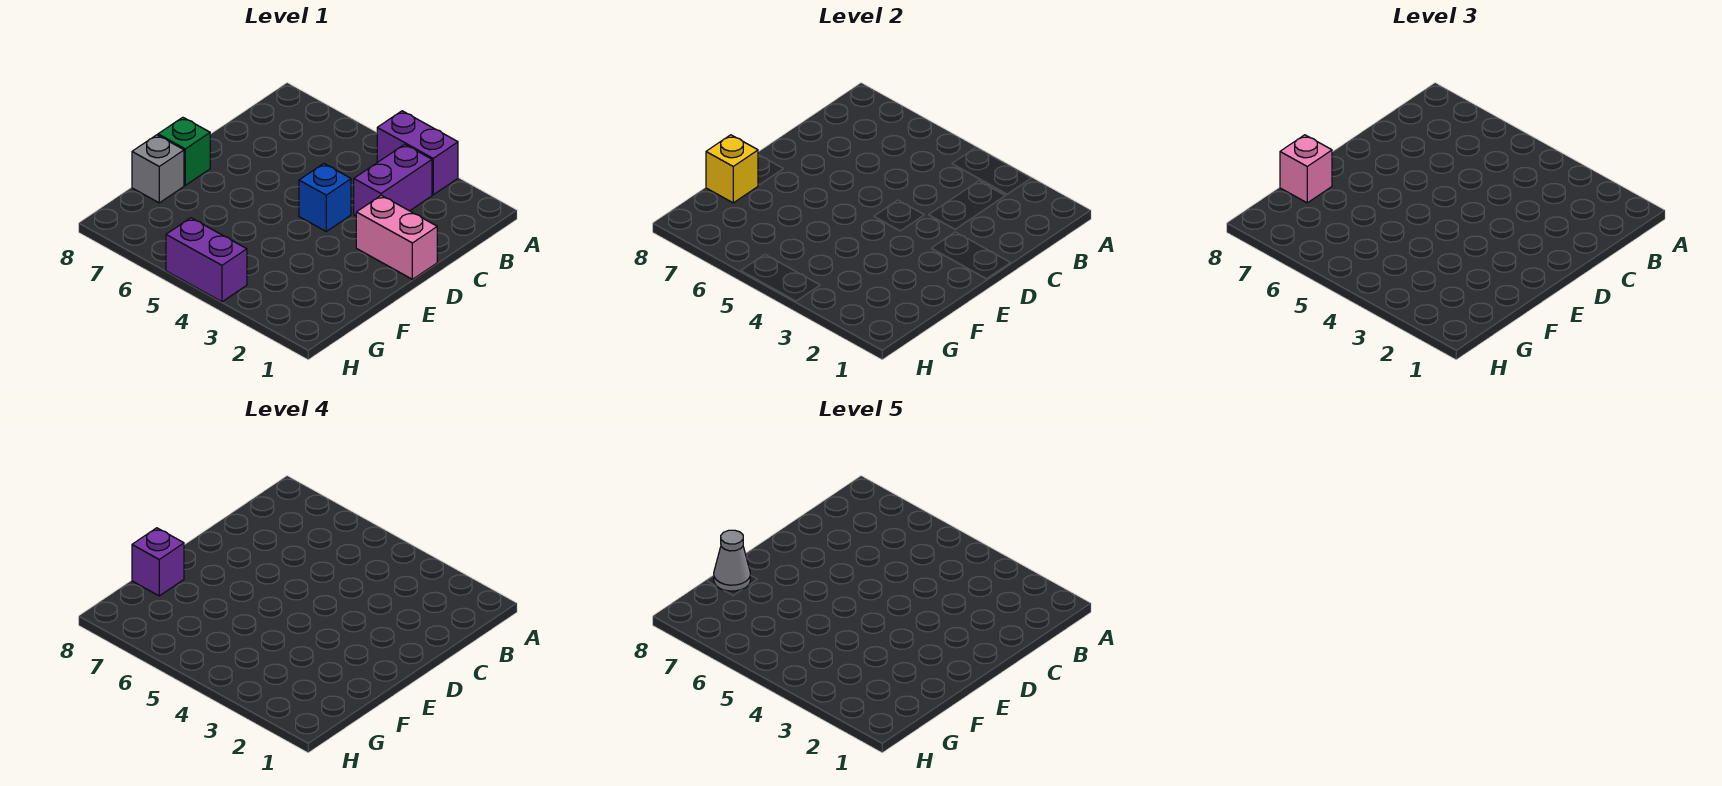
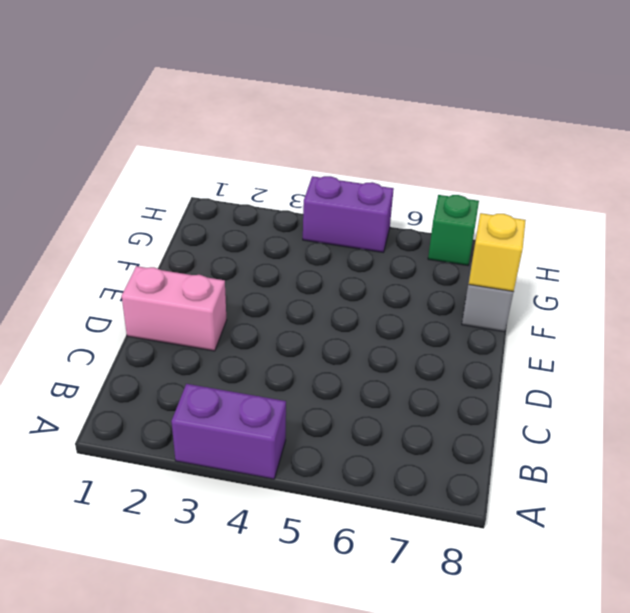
green 1x1 brick [428,195,479,266] -> green 1x1 brick moved to [158,117,210,185]
none -> purple 1x2 brick [354,144,432,216]
none -> blue 1x1 brick [299,164,351,231]

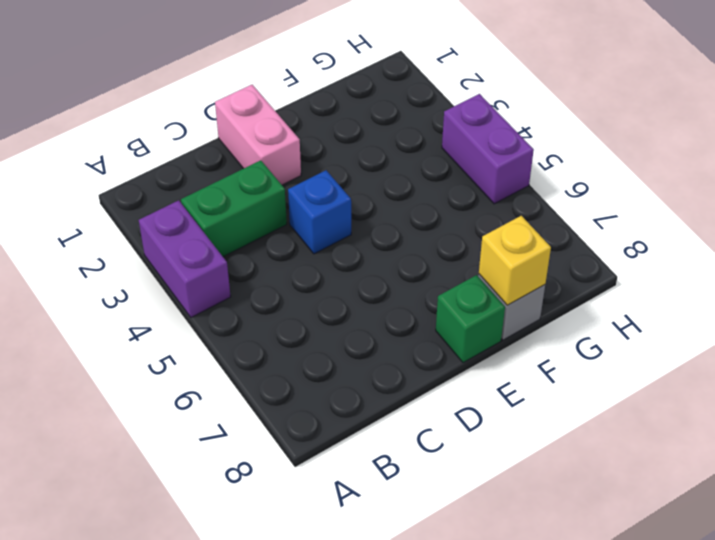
green 1x2 brick [181,160,287,257] -> purple 1x2 brick [354,144,432,216]
none -> pink 1x1 brick [1280,135,1332,203]
none -> purple 1x1 brick [132,528,184,596]

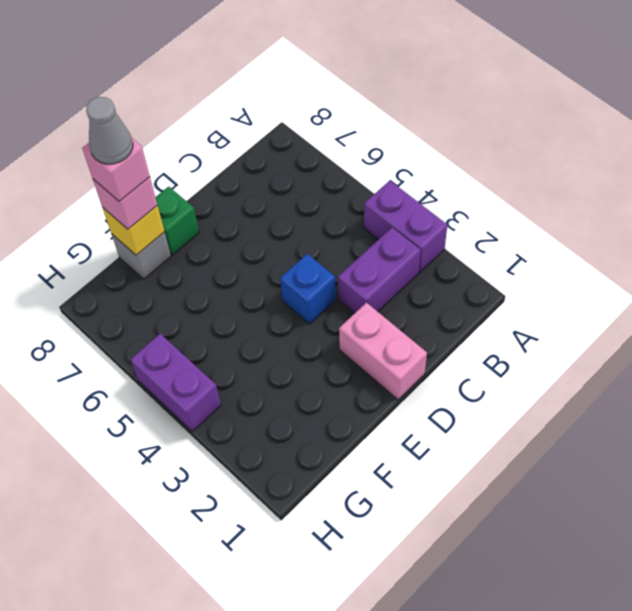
pink 1x1 brick [82,138,150,201] -> purple 1x1 brick [132,528,184,596]

